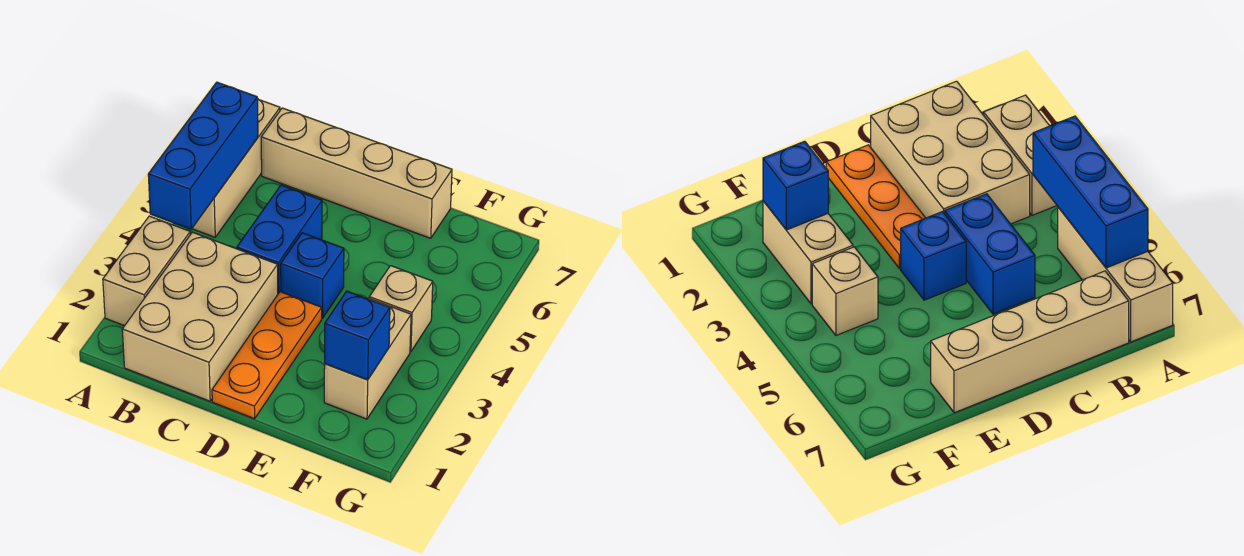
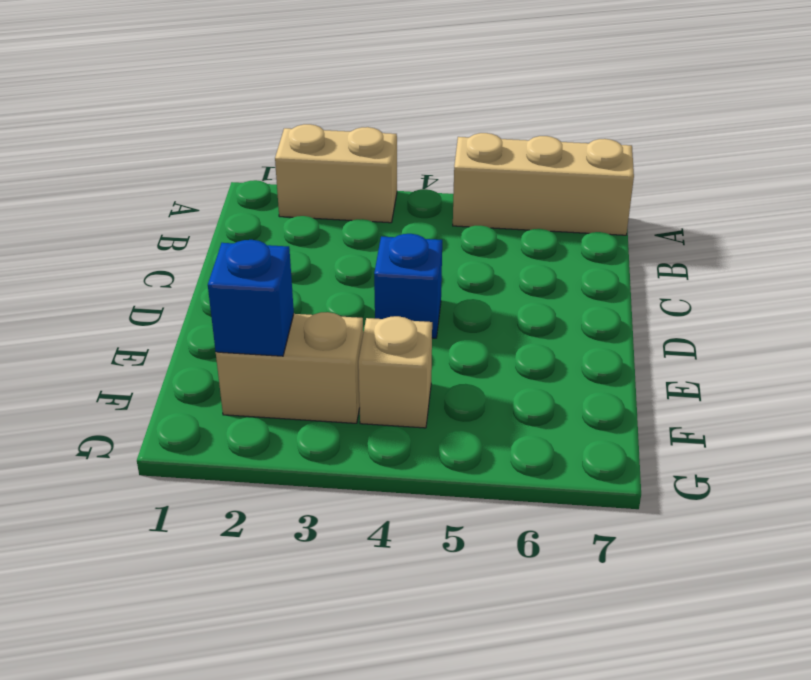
none -> tan 2x3 brick [122,232,278,401]
none -> tan 1x4 brick [261,108,452,238]

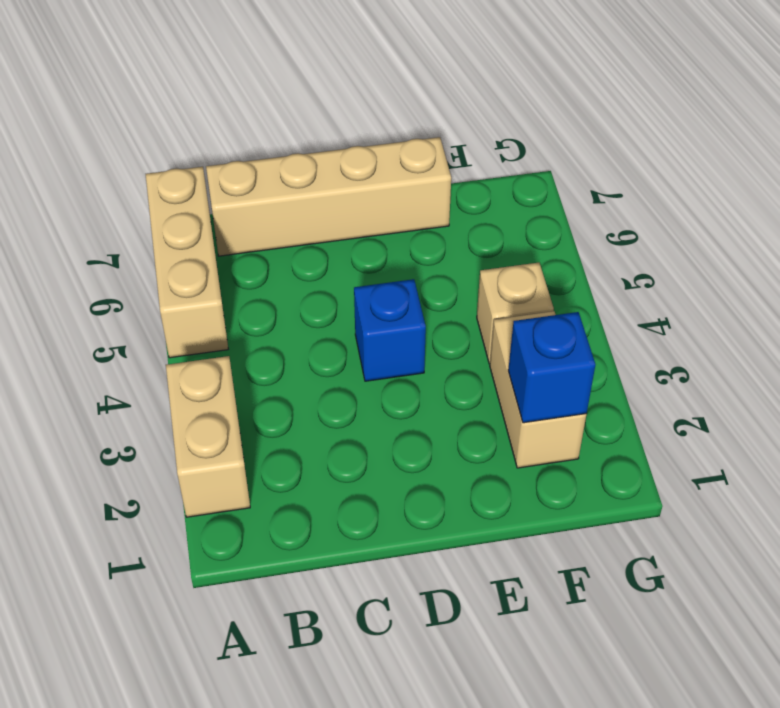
none -> tan 2x3 brick [122,232,278,401]
none -> blue 1x2 brick [237,185,322,294]

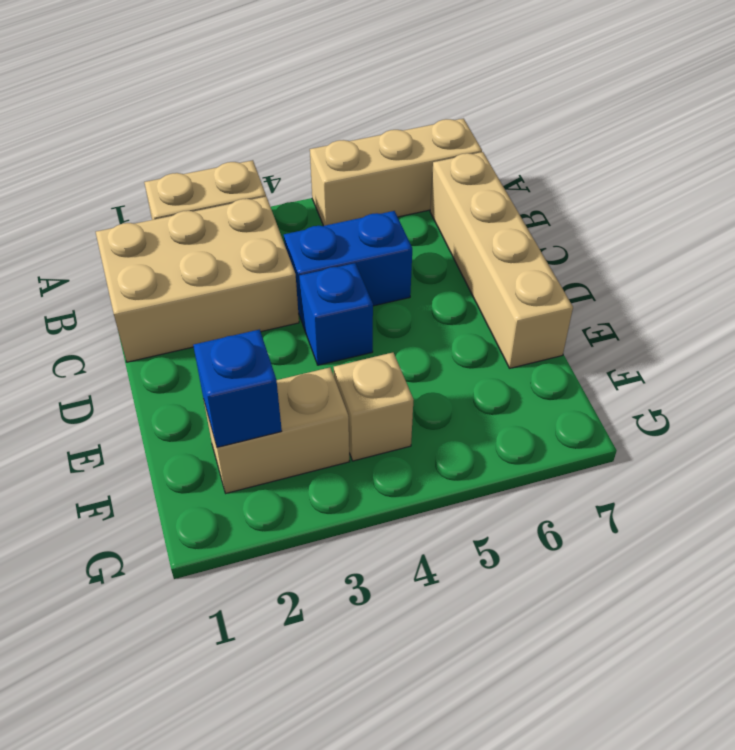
none -> orange 1x3 plate [212,292,322,419]
none -> blue 1x3 brick [148,82,258,229]

